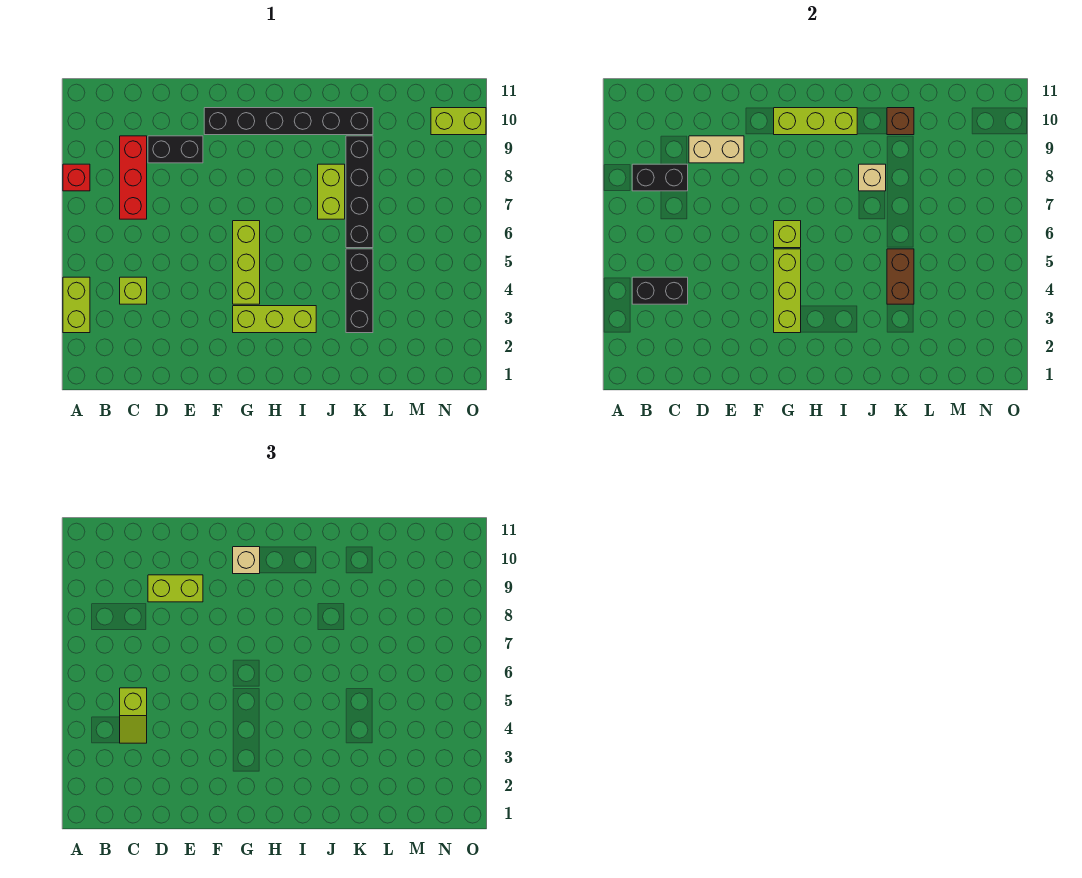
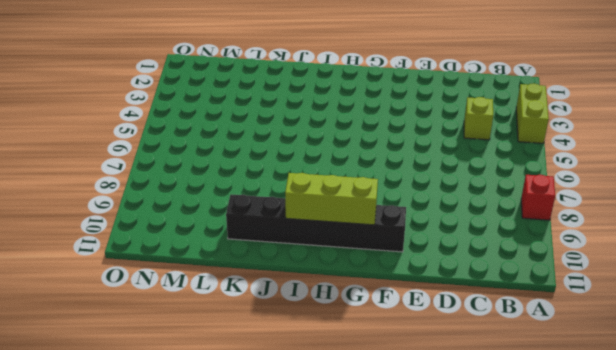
none -> red 1x3 brick [120,136,147,219]
none -> black 1x2 brick [148,136,203,163]
none -> lime 1x3 brick [233,306,316,333]

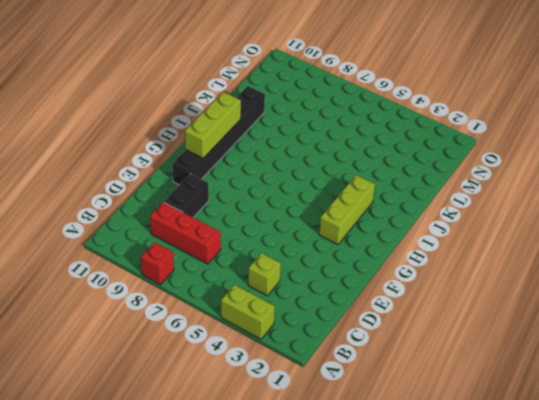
none -> lime 1x3 brick [233,221,260,304]
none -> lime 1x2 brick [318,164,345,219]
none -> black 1x3 brick [346,249,373,333]

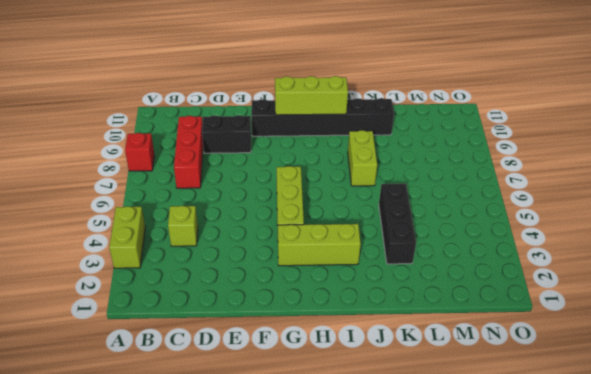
none -> black 1x4 brick [346,136,373,248]
none -> lime 1x2 brick [431,108,486,135]
none -> black 1x2 brick [632,277,688,304]

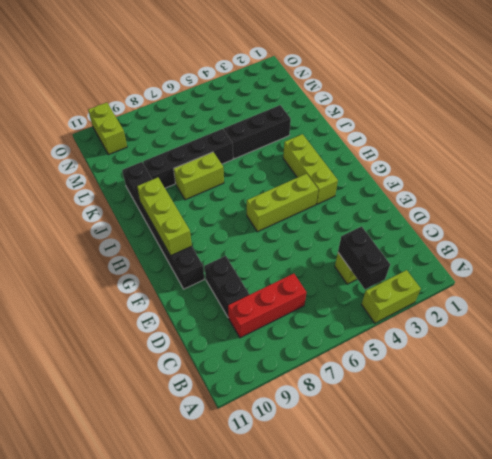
none -> red 1x1 brick [63,164,90,191]
none -> black 1x2 brick [632,164,688,191]
none -> tan 1x2 brick [689,136,744,163]

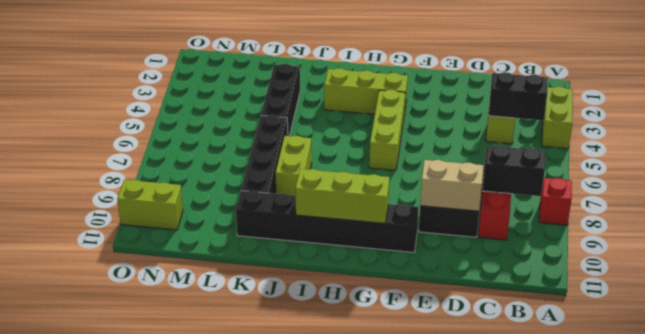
none -> lime 1x3 brick [774,249,801,333]
none -> lime 1x1 brick [774,221,801,248]
none -> tan 1x1 brick [859,164,886,191]

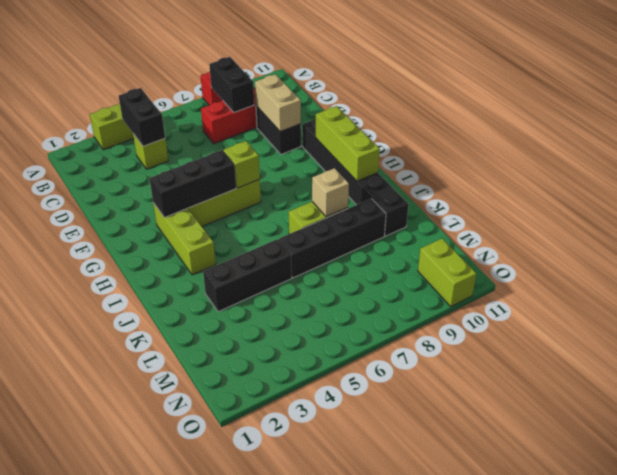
black 1x3 brick [149,150,236,217] -> lime 1x3 brick [774,249,801,333]
none -> brown 1x2 brick [887,249,914,304]
none -> brown 1x1 brick [887,108,914,135]
none -> lime 1x2 slope [120,688,147,743]

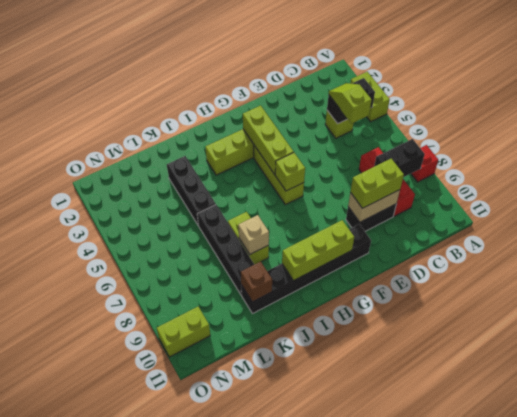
none -> brown 1x2 brick [887,249,914,304]
none -> tan 1x1 brick [233,547,260,574]

